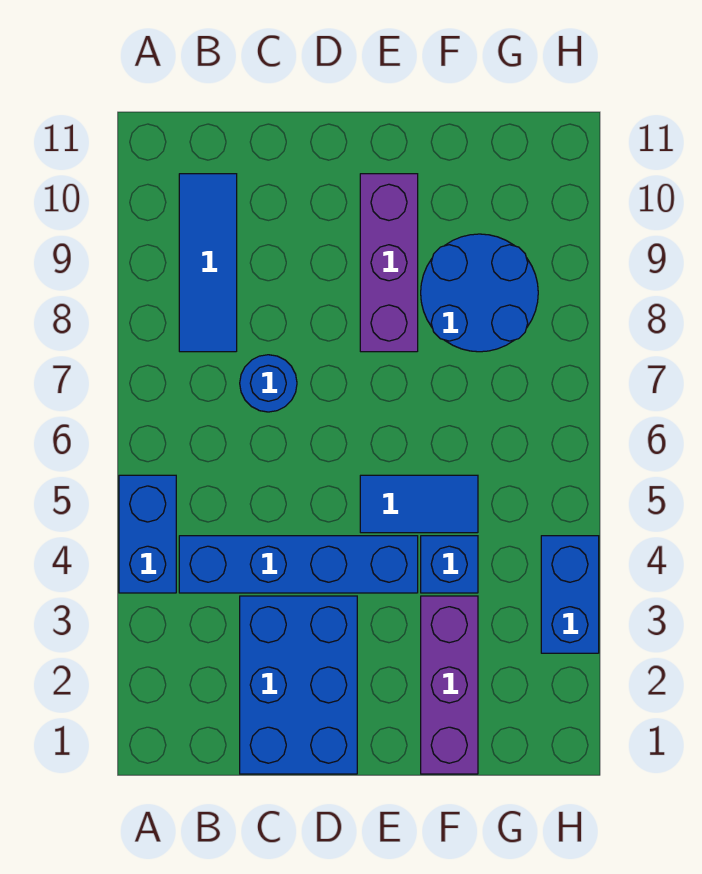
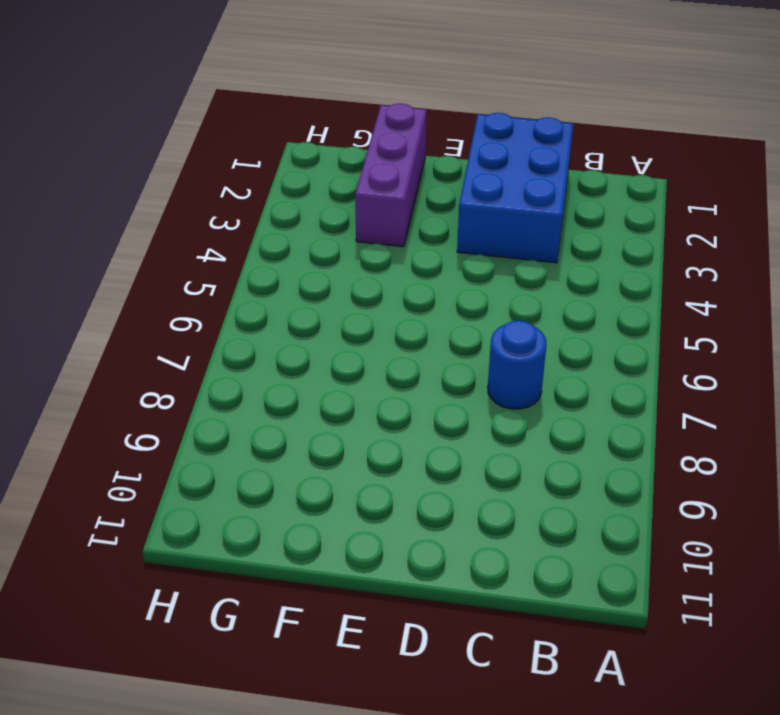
none -> blue 1x2 brick [119,475,176,593]
none -> blue 1x4 brick [179,536,418,593]

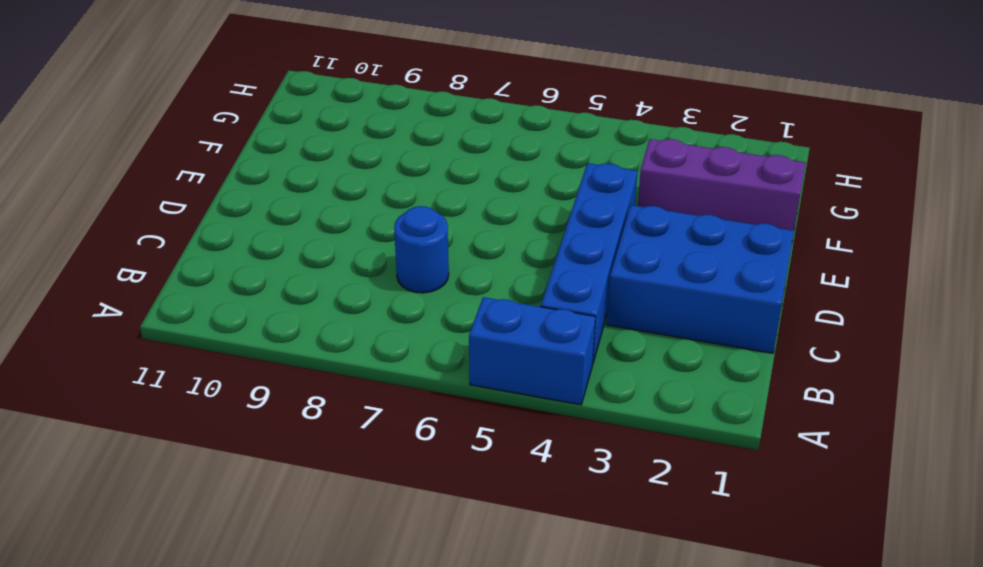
none -> blue 1x3 tile [179,174,237,352]
none -> blue 1x2 tile [360,475,478,533]

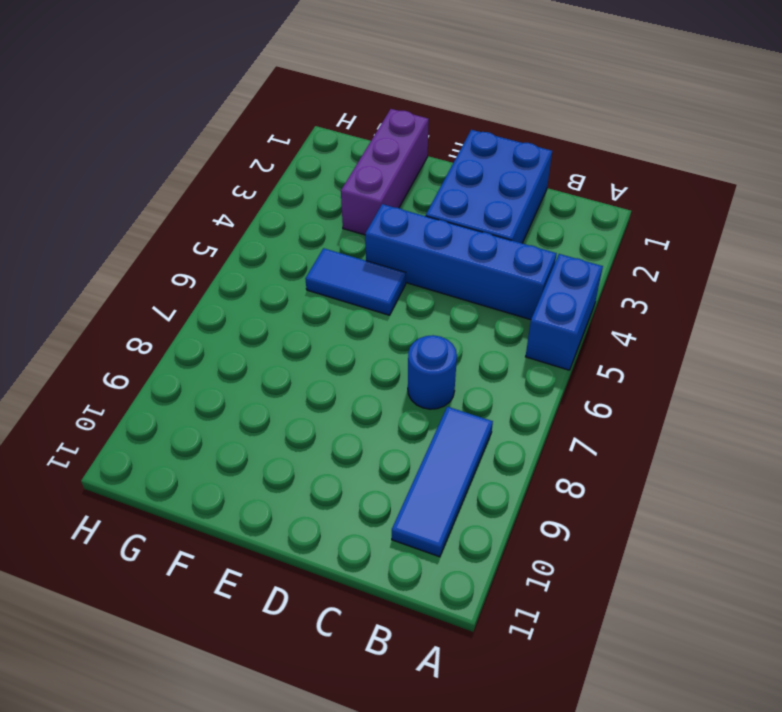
none -> purple 1x3 brick [360,174,418,352]
none -> blue 1x1 brick [421,536,478,593]

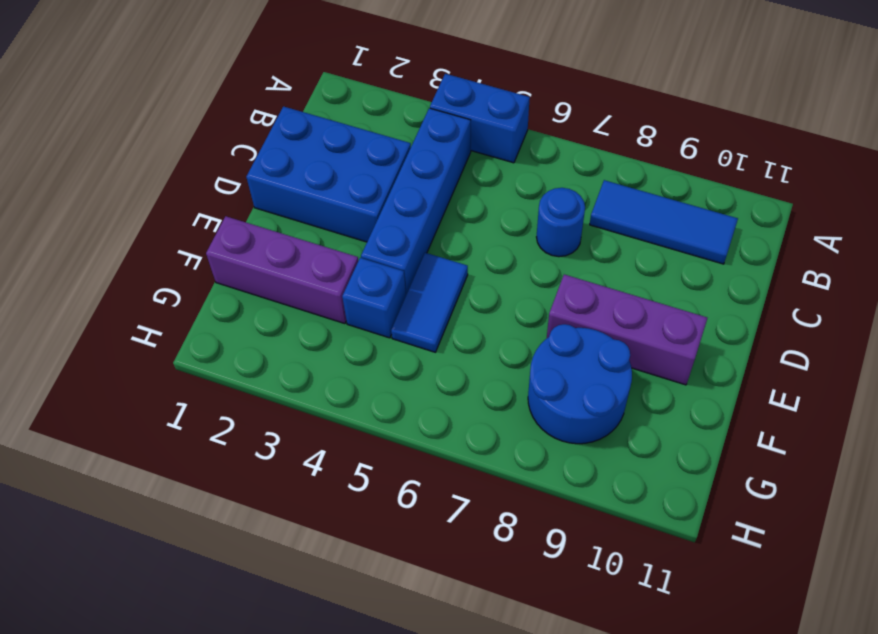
none -> blue 1x2 brick [541,536,599,653]

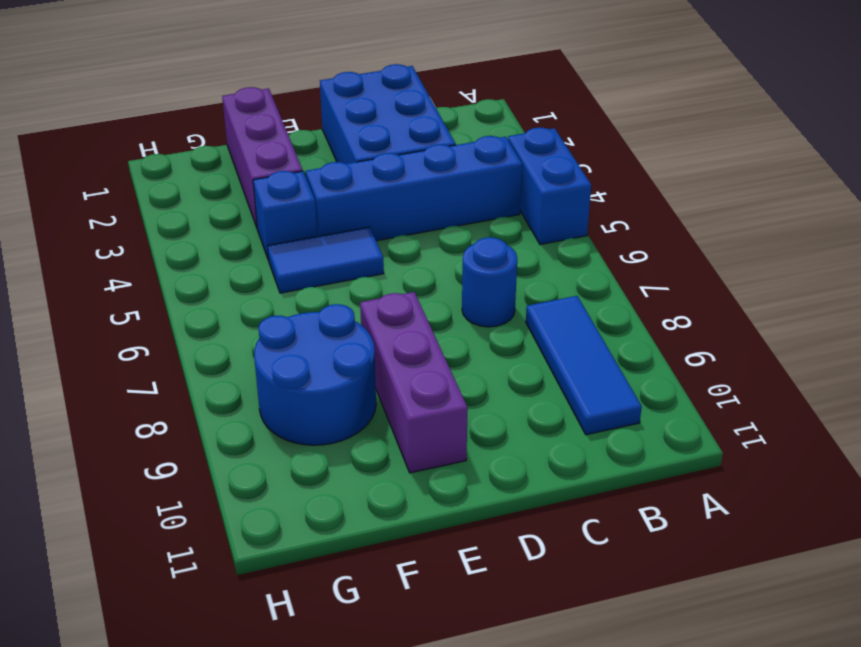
none -> blue 1x2 brick [541,536,599,653]

